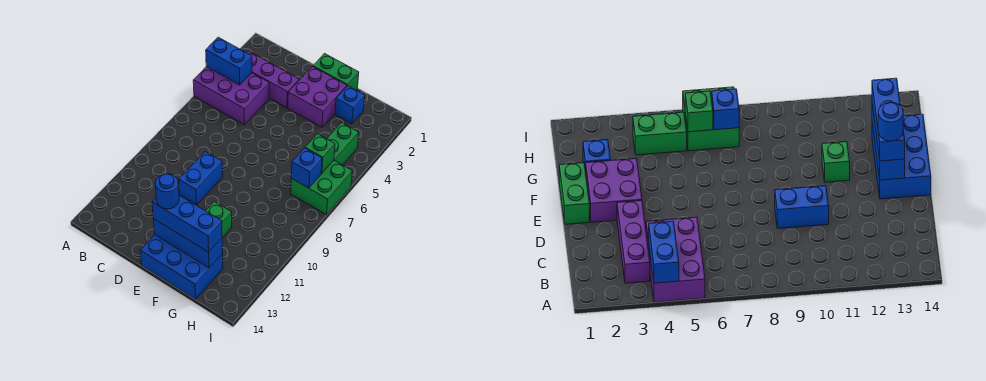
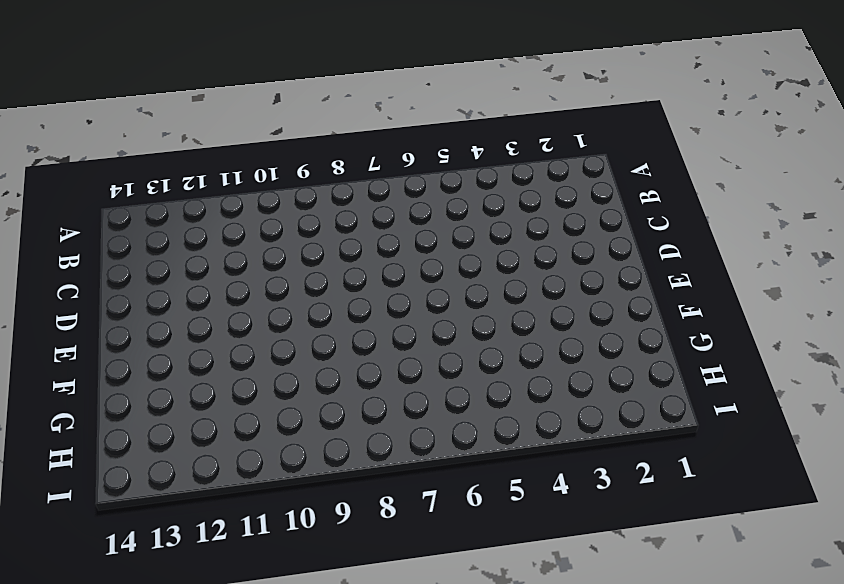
none -> purple 2x3 brick [193,67,269,125]
none -> purple 1x3 brick [247,51,299,108]
none -> blue 1x2 brick [179,151,223,205]

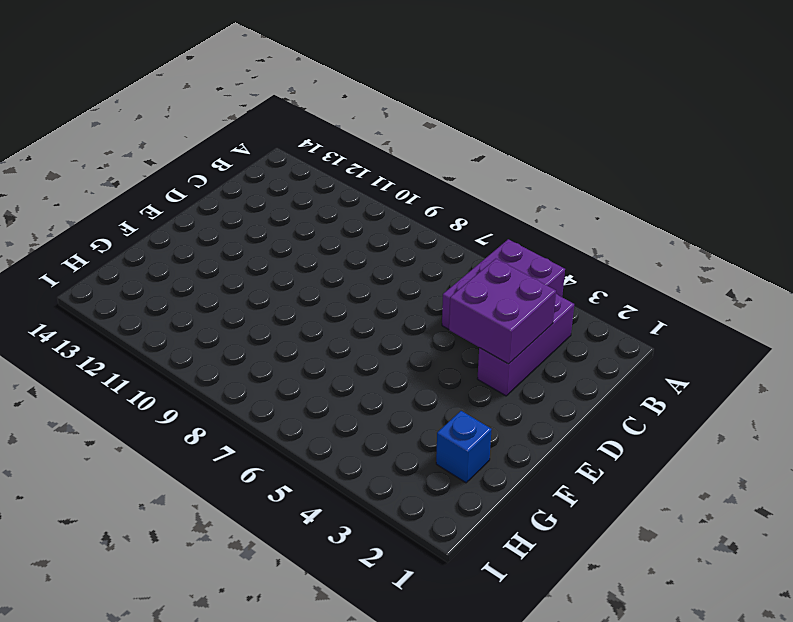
purple 2x2 brick [449,259,556,364] -> purple 2x2 brick moved to [288,67,347,127]
none -> blue 1x2 brick [179,151,223,205]
none -> green 1x2 brick [313,54,359,90]
none -> blue 2x3 brick [140,235,223,299]

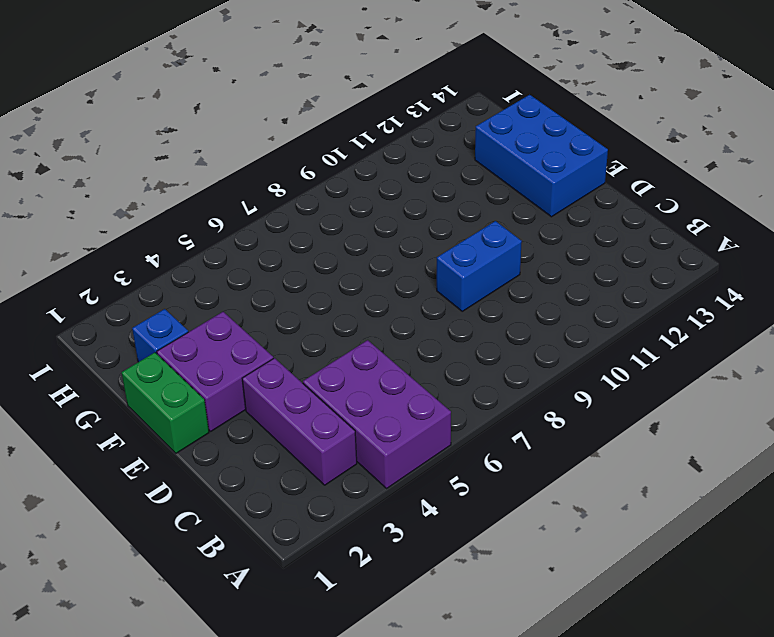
none -> green 1x1 brick [206,202,232,238]
none -> green 1x2 brick [327,123,359,165]
none -> green 2x2 brick [291,160,352,215]

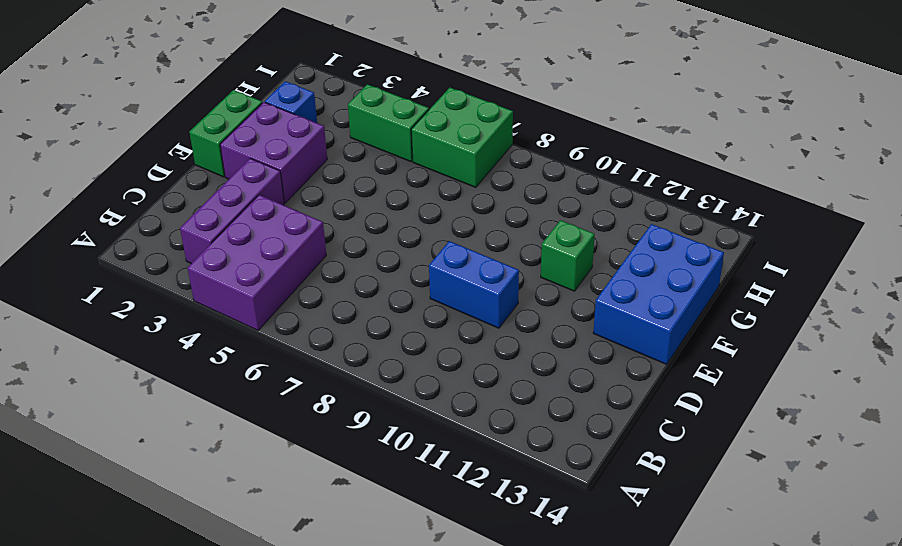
none -> blue 1x2 brick [206,37,252,85]
none -> blue 1x3 brick [153,219,223,268]
none -> green 1x1 brick [305,134,335,174]

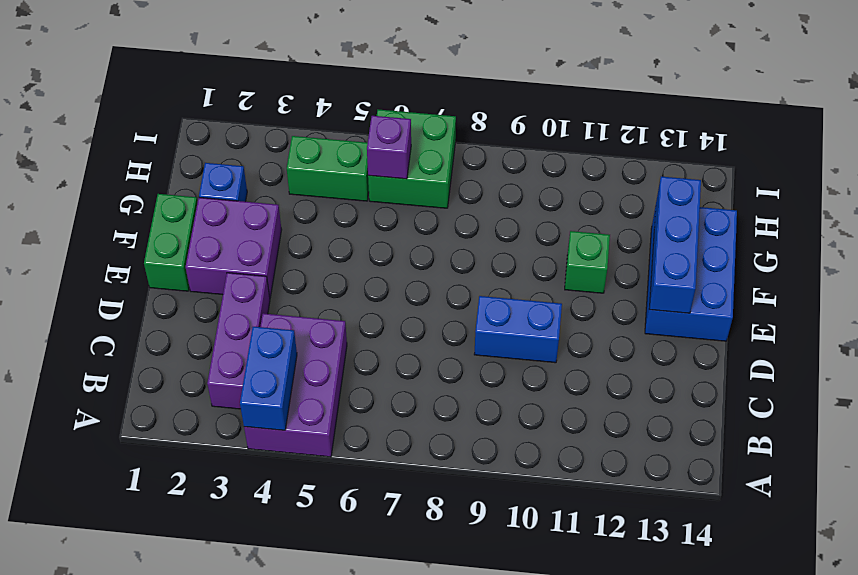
purple 1x1 brick [367,116,411,179] -> green 1x1 brick [305,134,335,174]
none -> blue 1x1 brick [291,148,322,188]
none -> blue 1x3 brick [152,195,222,252]
none -> blue 1x1 round brick [155,174,179,209]

